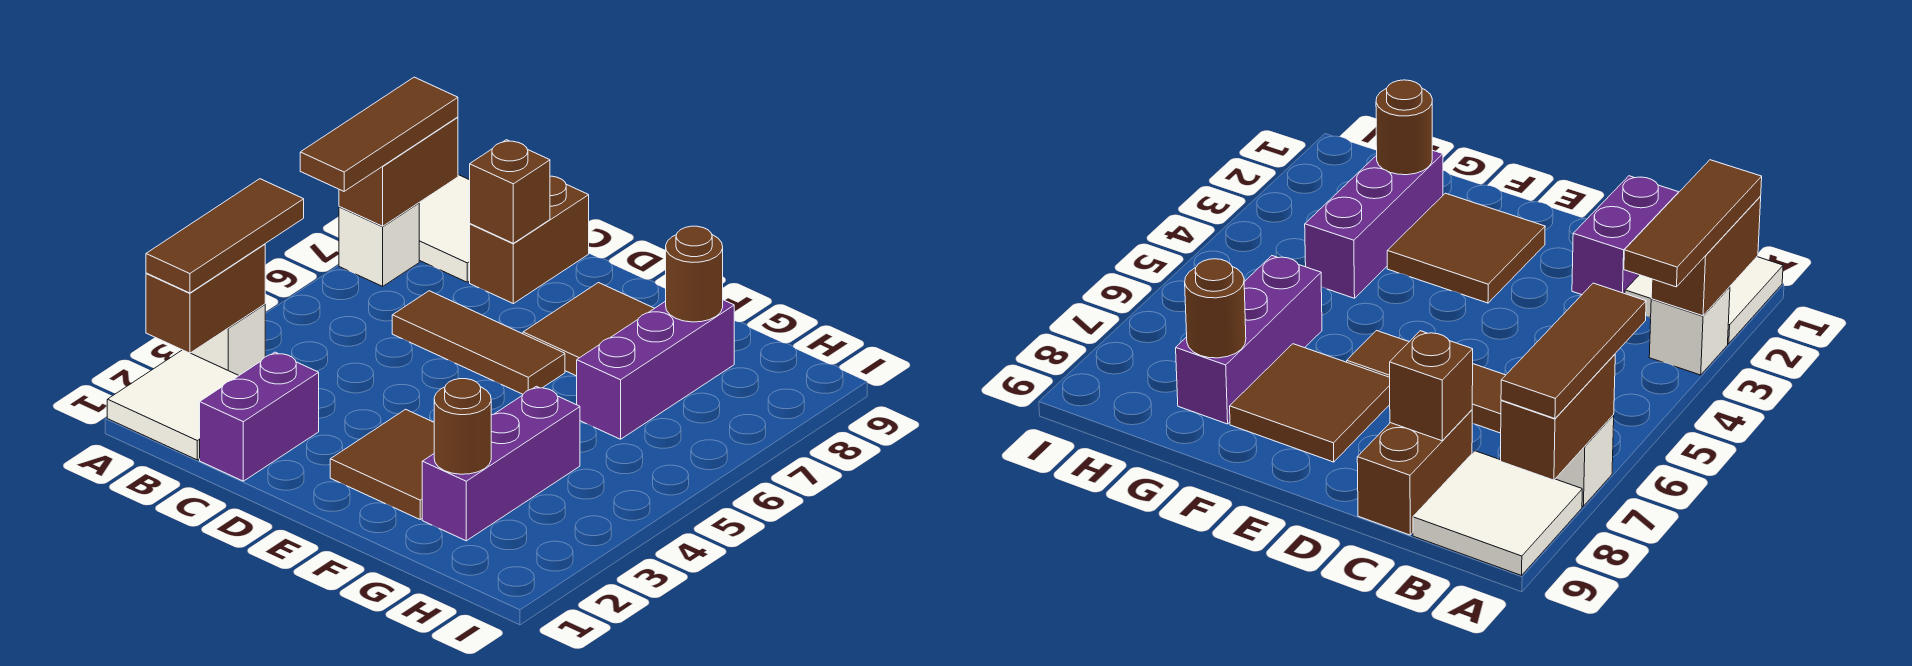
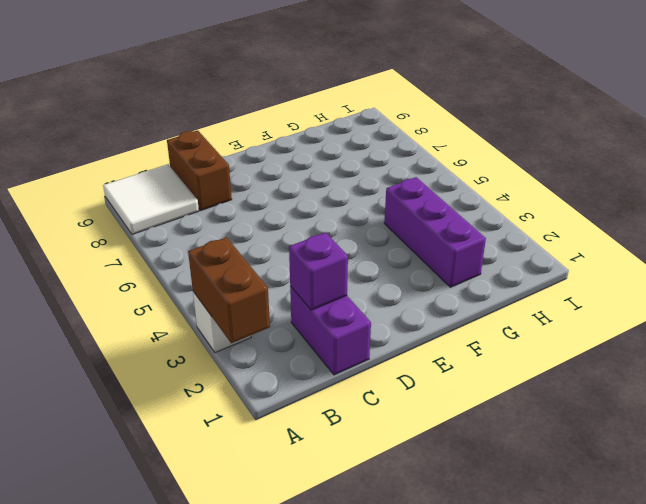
purple 1x1 brick [289,232,348,310] -> none
none -> white 2x2 tile [107,350,239,460]
none -> white 1x1 brick [339,203,419,286]
none -> brown 1x3 tile [392,291,565,394]

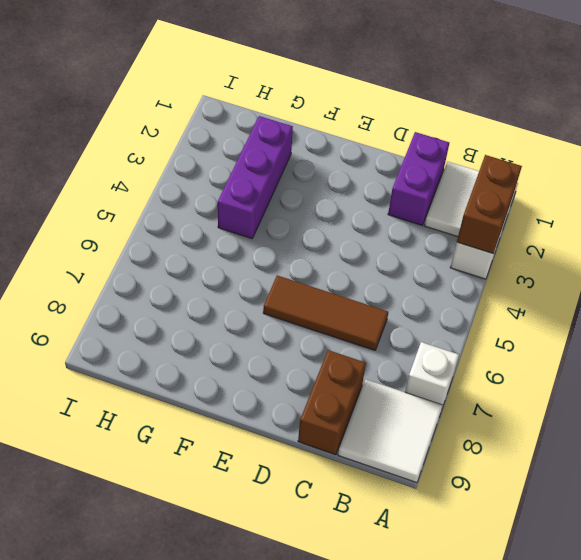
none -> brown 2x2 tile [330,409,434,519]
none -> brown 2x2 tile [523,283,654,376]
none -> purple 1x3 brick [577,300,734,439]

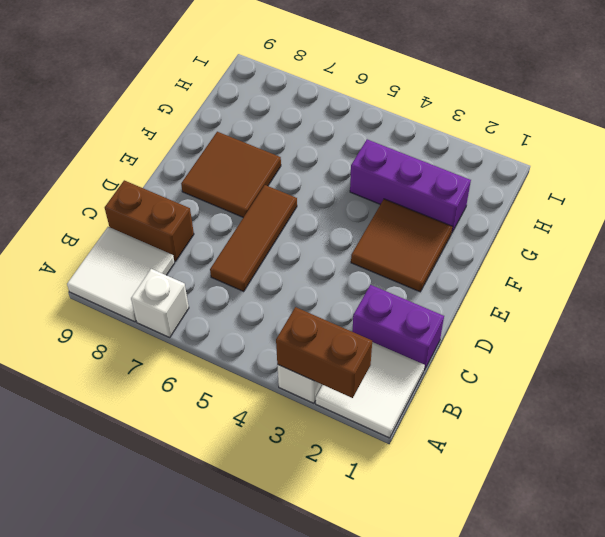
none -> purple 1x3 brick [577,300,734,439]
none -> brown 1x2 brick [339,117,458,226]
none -> brown 1x1 brick [470,140,550,243]

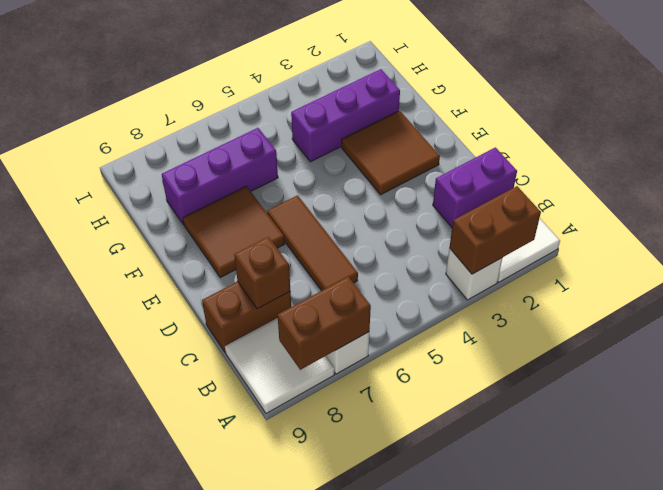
none -> brown 1x1 round brick [434,379,491,474]
none -> brown 1x1 round brick [666,226,723,322]
none -> brown 1x3 tile [146,179,304,293]

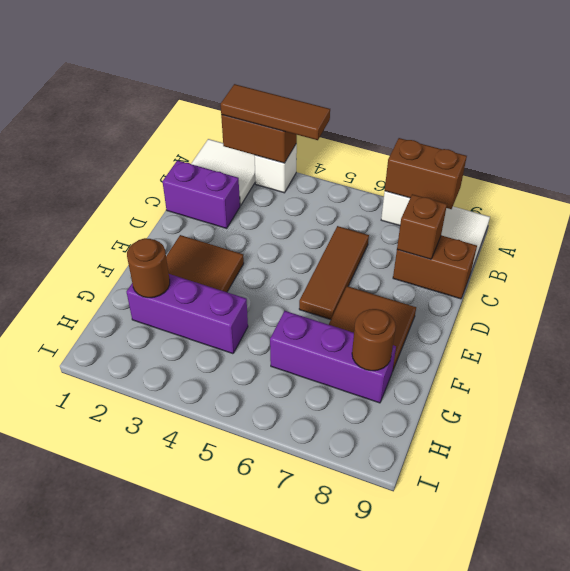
none -> brown 1x3 tile [300,77,458,191]

